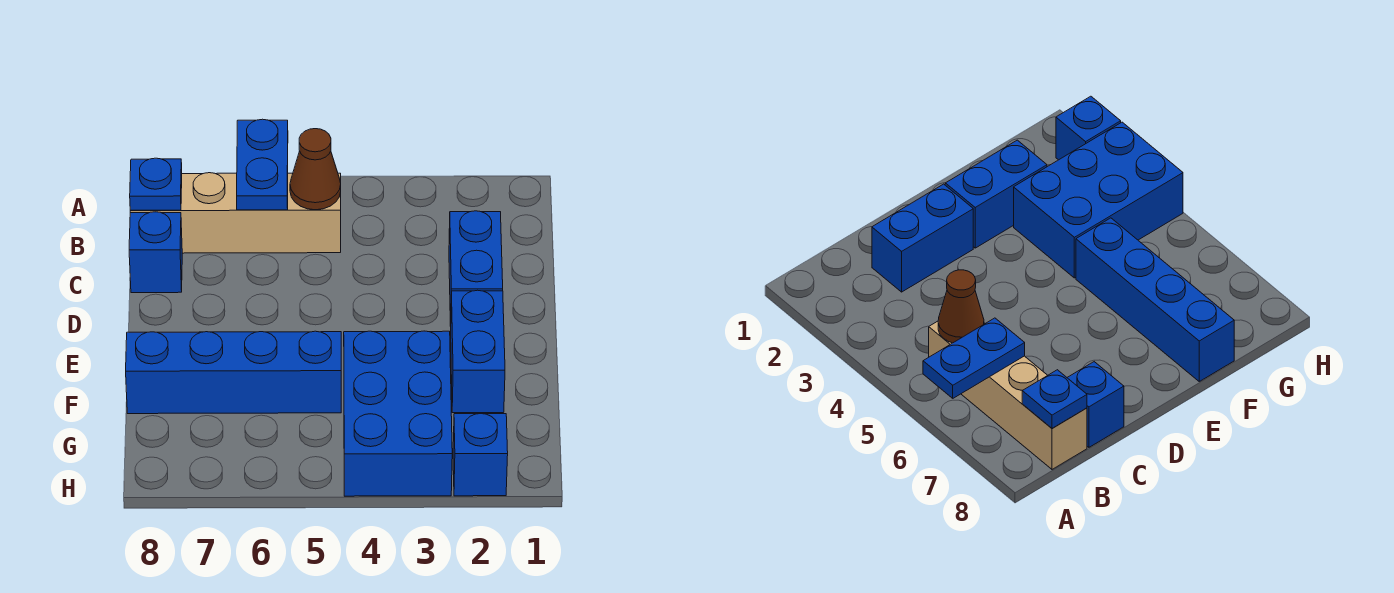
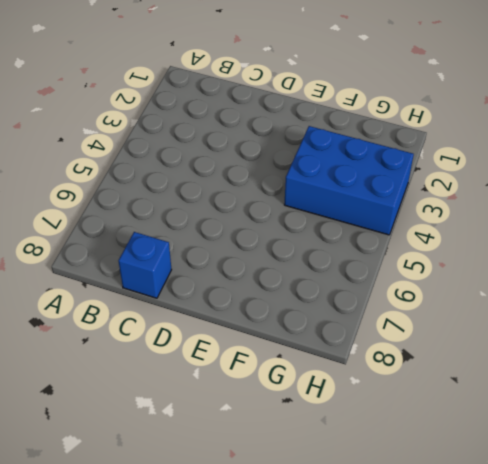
none -> tan 1x4 brick [130,173,341,253]
none -> blue 1x2 brick [449,211,503,326]

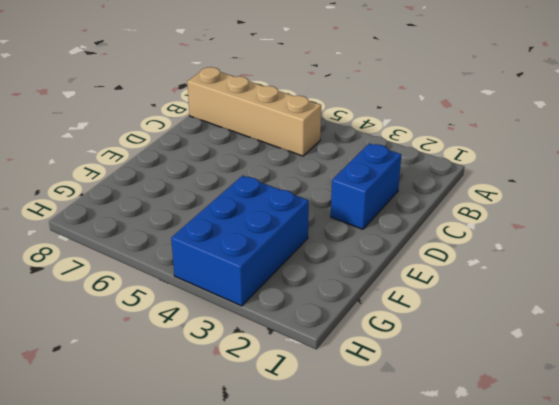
none -> blue 1x1 brick [129,212,182,293]
none -> blue 1x2 brick [451,290,505,413]

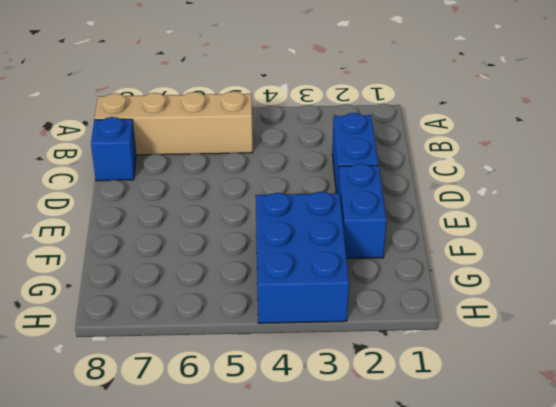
none -> blue 1x4 brick [126,331,341,414]
none -> blue 1x1 brick [453,414,508,496]

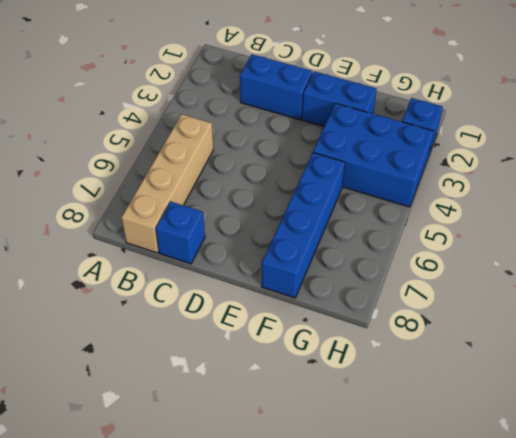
none -> blue 1x2 plate [237,119,288,210]
none -> brown 1x1 cone [290,129,341,210]

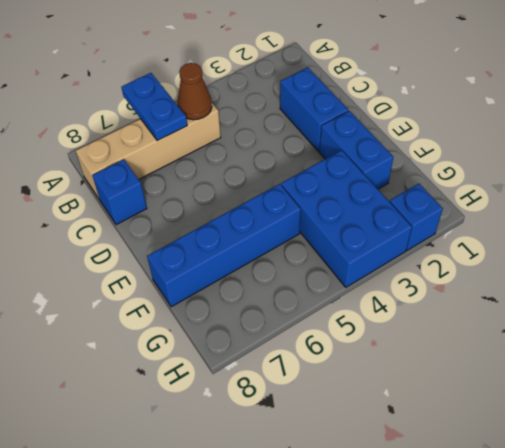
none -> blue 1x1 plate [130,158,182,210]

